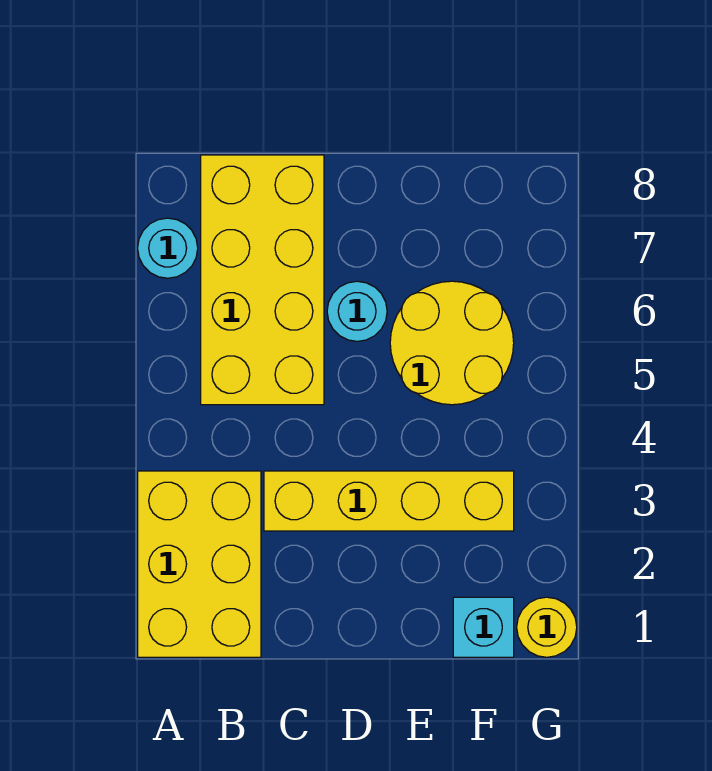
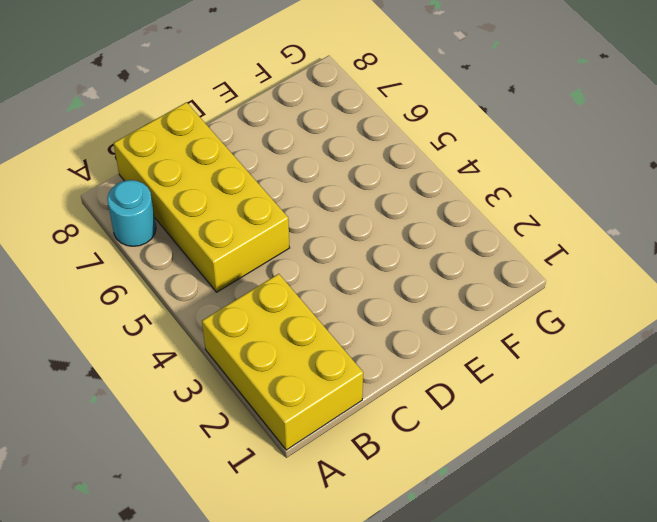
none -> yellow 1x4 brick [264,471,514,531]
none -> cyan 1x1 round brick [327,281,387,341]

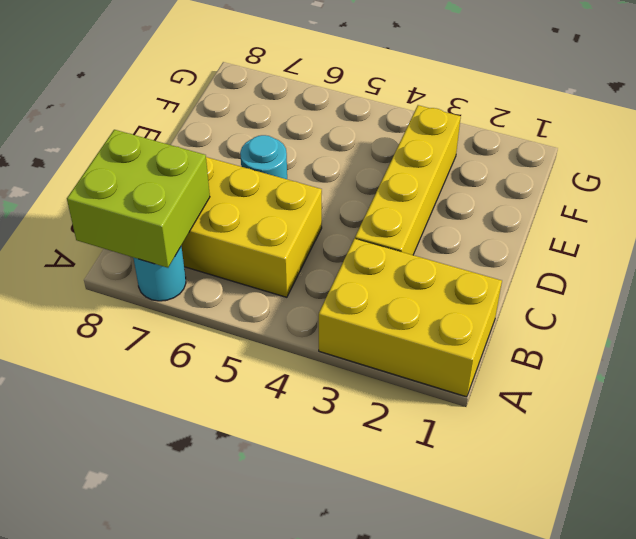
lime 2x2 brick [67,130,210,268] -> none
none -> yellow 2x2 round brick [390,281,514,405]
none -> cyan 1x1 brick [453,597,514,657]

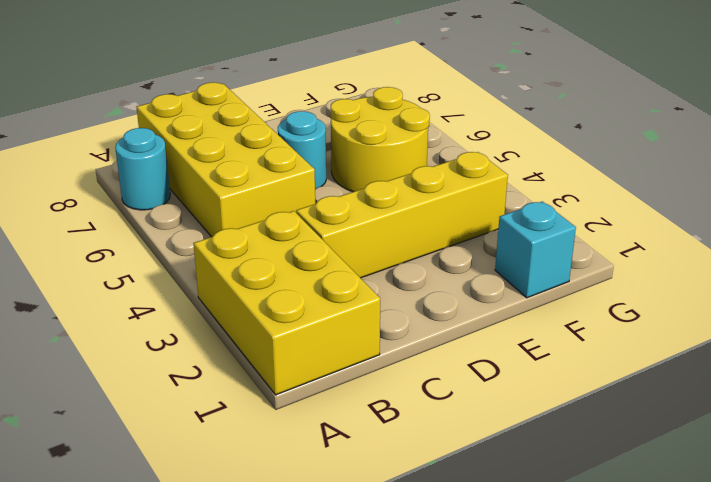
none -> yellow 1x1 round brick [517,597,577,657]

